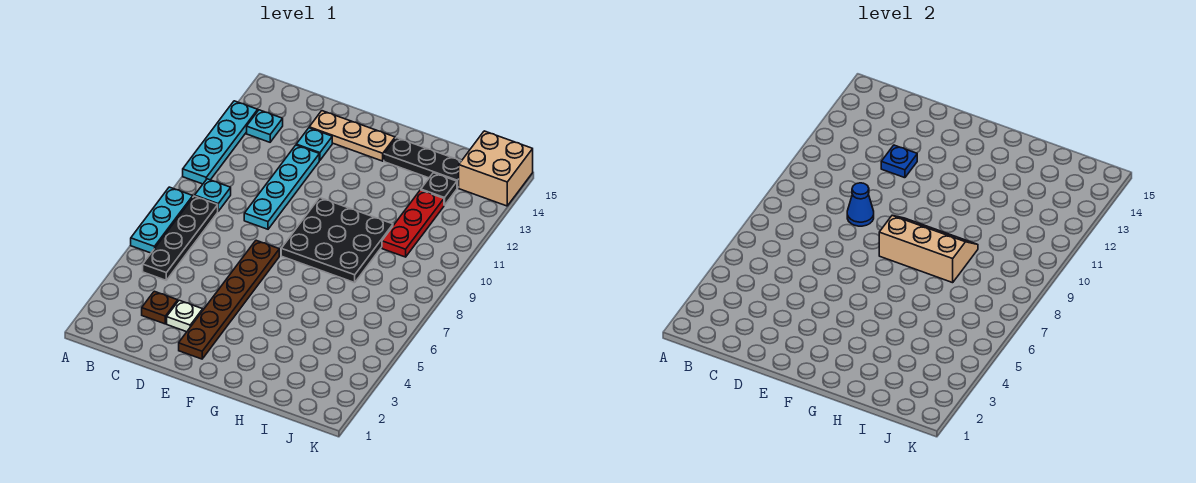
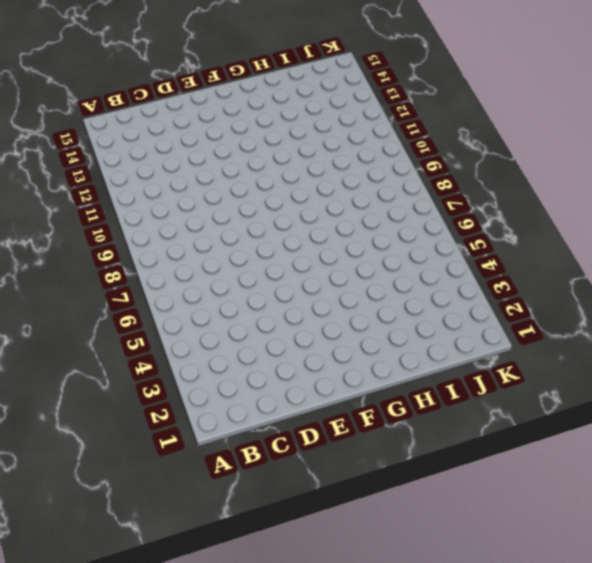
none -> cyan 1x3 plate [131,187,193,253]
none -> cyan 1x4 plate [183,101,258,184]
none -> black 1x4 plate [143,196,218,280]

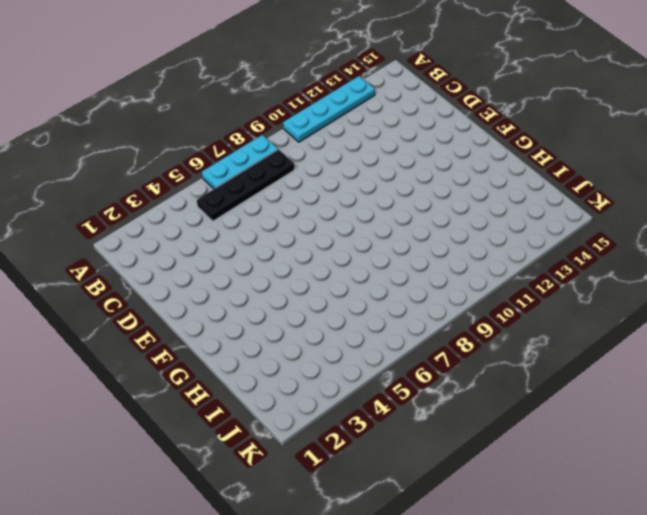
none -> cyan 1x1 plate [195,179,231,211]
none -> cyan 1x1 plate [247,110,283,142]
none -> brown 1x1 plate [142,291,178,324]

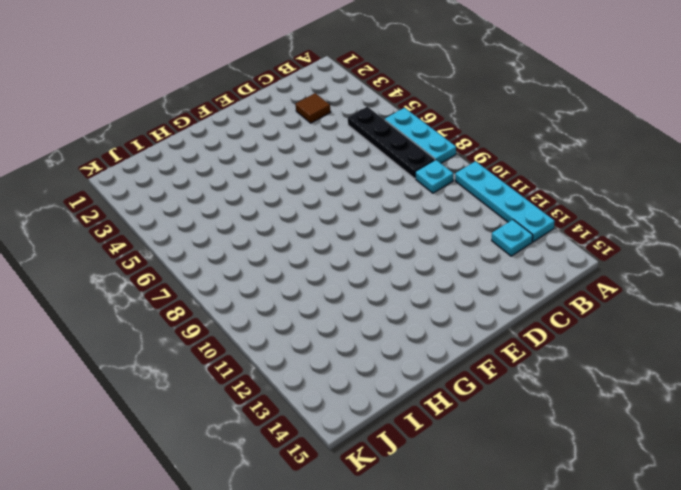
brown 1x1 tile [295,93,331,123] -> brown 1x1 plate [142,291,178,324]
none -> white 1x1 plate [167,300,203,332]
none -> cyan 1x4 plate [244,145,319,229]
none -> cyan 1x1 plate [296,128,332,160]

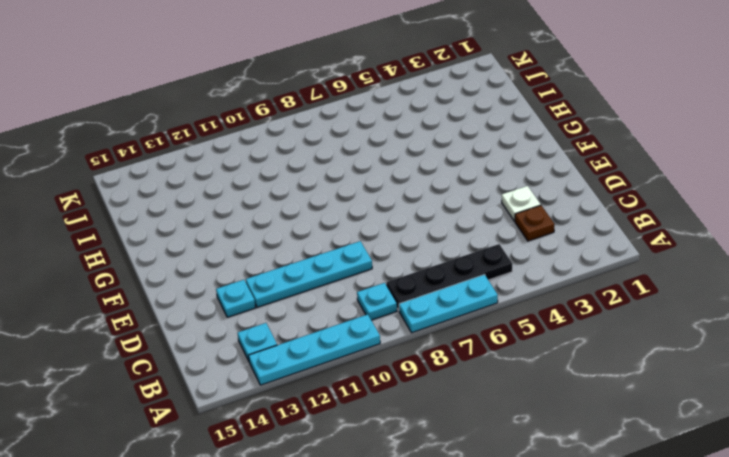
none -> tan 1x3 plate [309,111,395,161]
none -> brown 1x6 plate [179,240,279,359]
none -> black 3x3 plate [281,198,393,283]

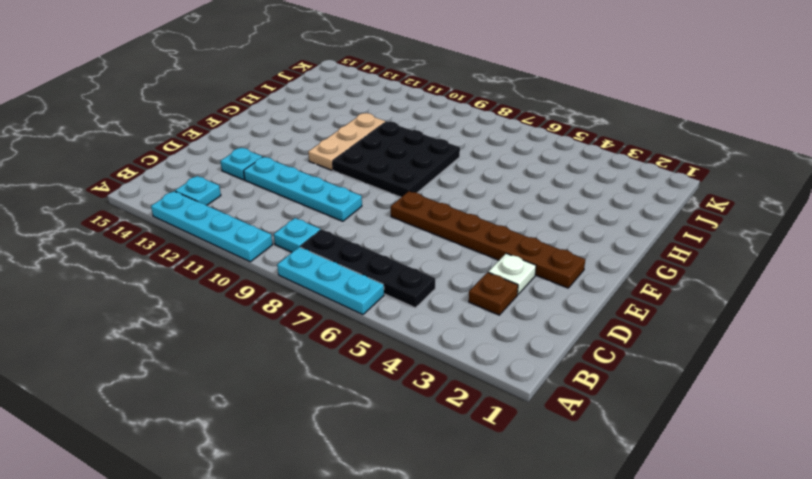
tan 1x3 plate [308,113,385,170] -> tan 1x3 plate moved to [309,111,395,161]
none -> black 1x3 plate [384,138,461,188]
none -> red 1x3 plate [382,190,444,257]
none -> black 1x1 plate [421,173,457,205]

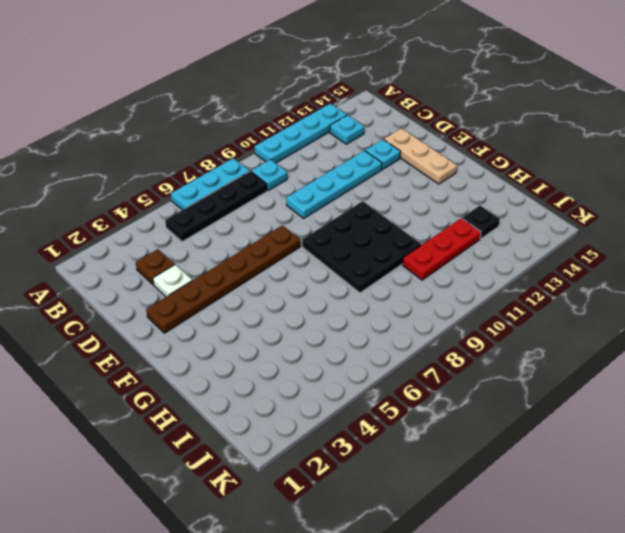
none -> black 1x3 plate [384,138,461,188]
none -> tan 2x2 brick [459,131,533,206]
none -> blue 1x1 cone [847,183,874,226]

